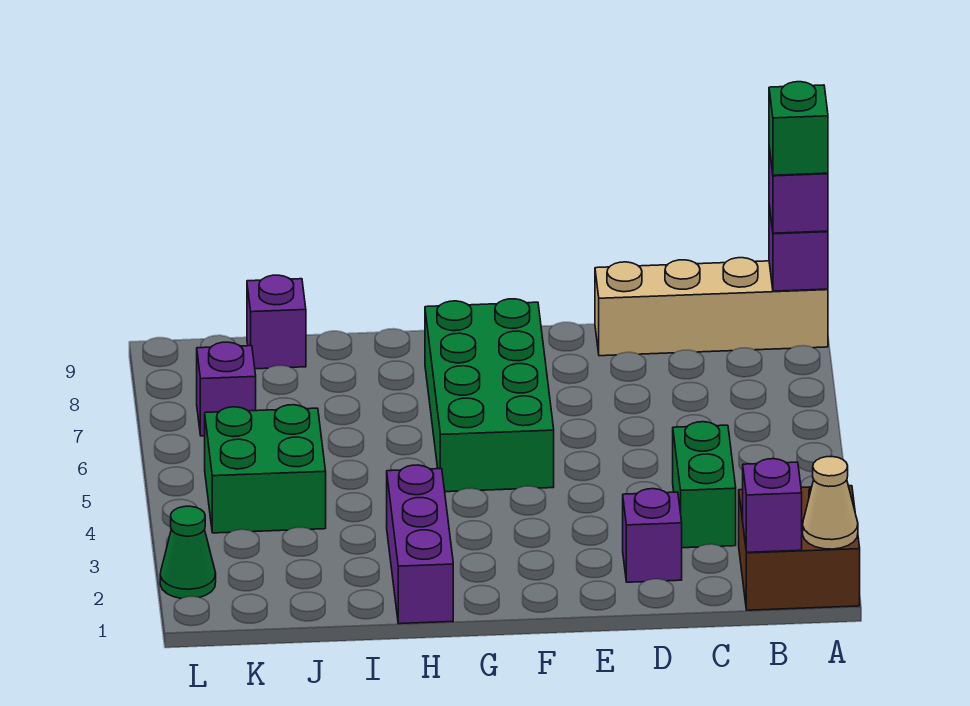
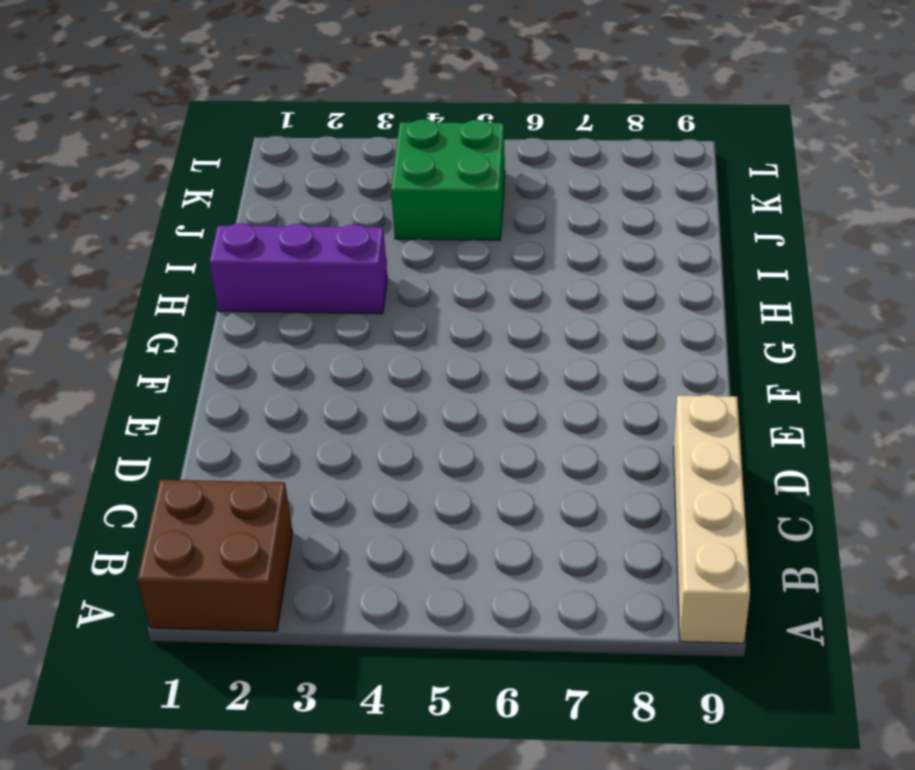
none -> green 1x2 brick [673,422,736,548]
none -> purple 1x1 brick [623,489,682,582]
none -> green 2x4 brick [425,299,554,492]

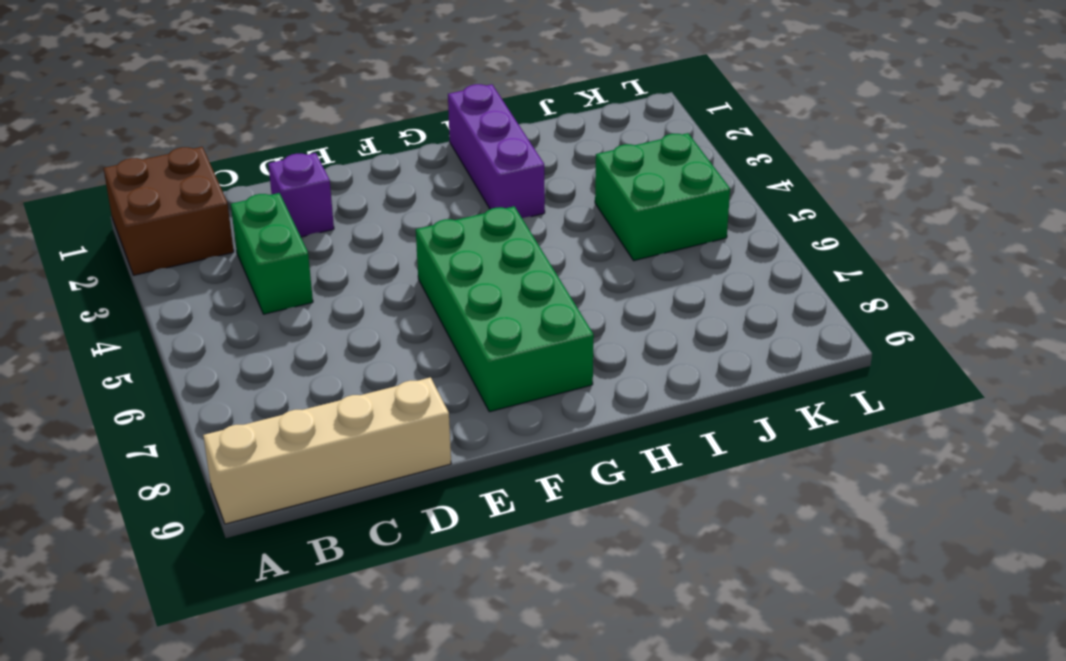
none -> purple 1x1 brick [247,275,306,369]
none -> purple 1x1 brick [197,342,256,436]
none -> green 1x1 cone [160,506,216,599]

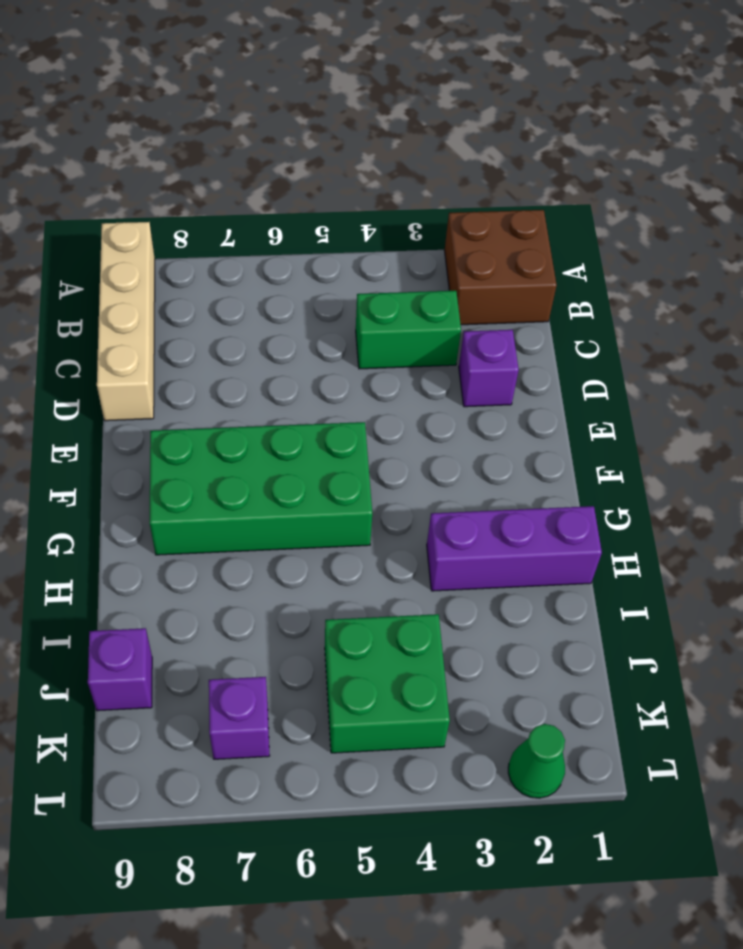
none -> tan 1x1 cone [803,457,858,549]
none -> purple 1x1 brick [769,206,828,291]
none -> purple 1x1 brick [743,459,802,552]

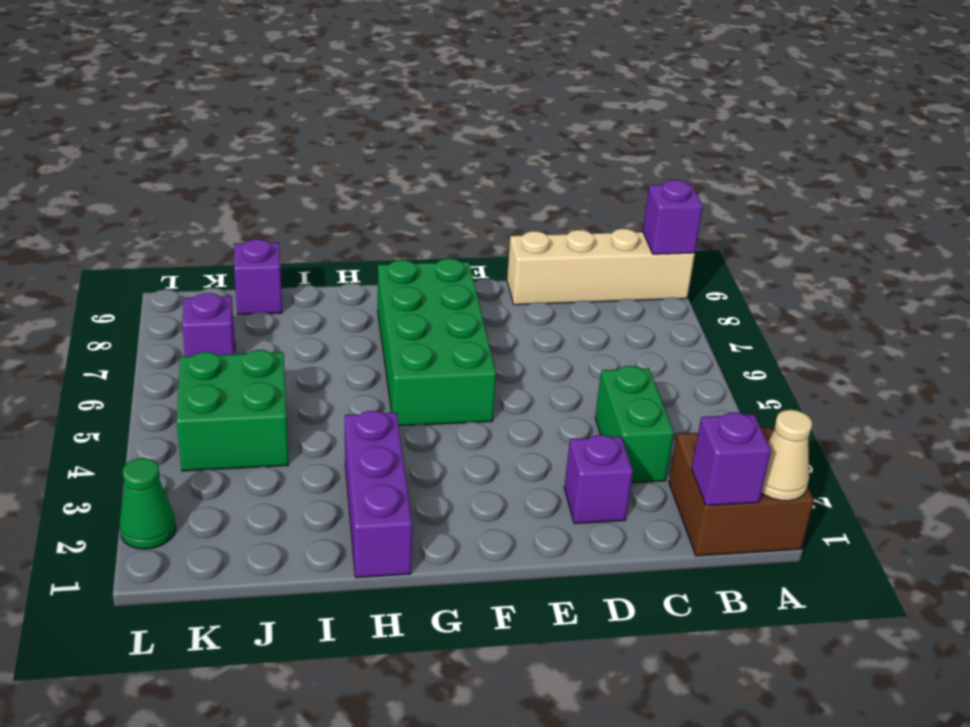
none -> purple 1x1 brick [769,148,828,233]
none -> green 1x1 brick [769,82,828,175]

